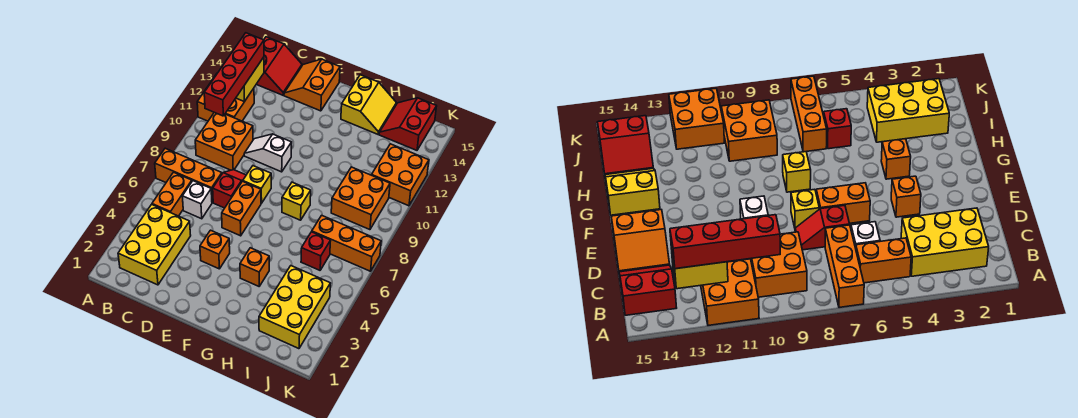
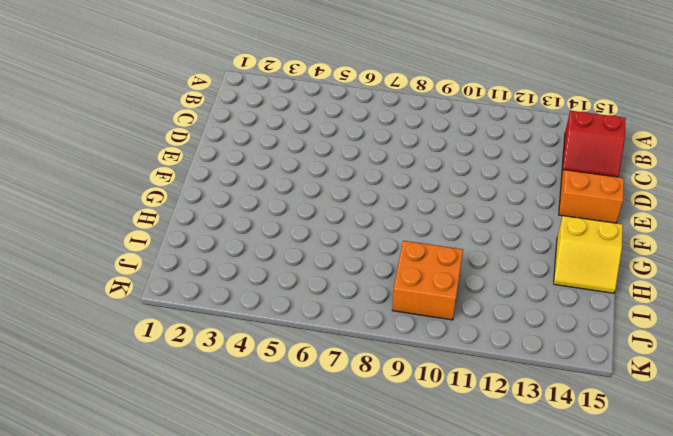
none -> orange 1x3 brick [155,148,222,202]
none -> orange 2x2 brick [197,74,254,121]
none -> yellow 2x3 brick [118,204,191,285]

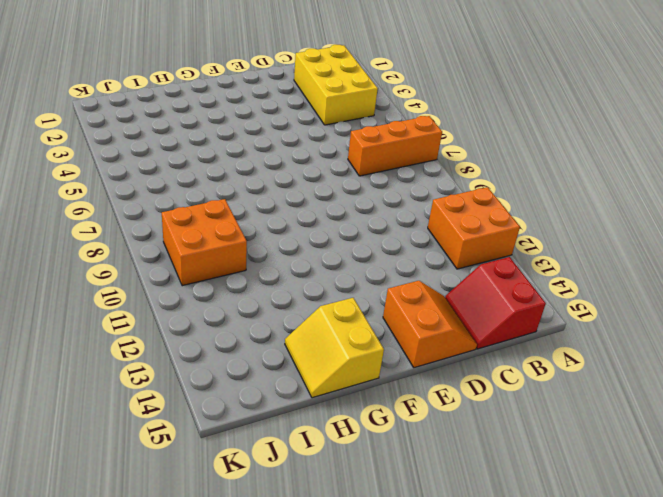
none -> orange 1x2 brick [152,172,192,216]
none -> orange 2x2 brick [195,112,253,170]
none -> white 1x1 brick [182,181,212,219]

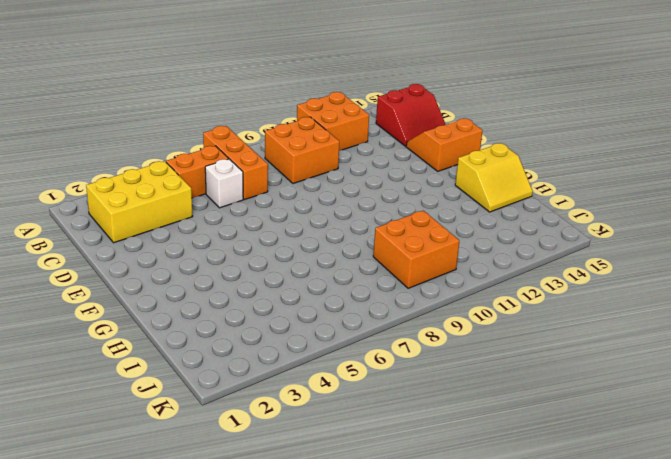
none -> red 1x2 slope [213,170,246,208]
none -> white 1x2 slope [244,134,292,172]
none -> orange 1x1 brick [200,230,230,269]

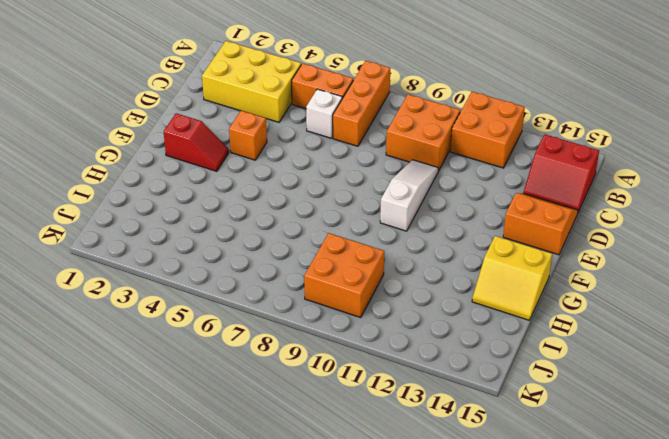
white 1x3 slope [380,160,438,231] -> white 1x2 slope [244,134,292,172]
red 1x2 slope [164,113,229,171] -> red 1x2 slope moved to [213,170,246,208]
none -> orange 1x2 brick [222,181,261,236]
none -> yellow 1x1 brick [243,166,271,203]
none -> orange 1x1 brick [240,248,269,286]

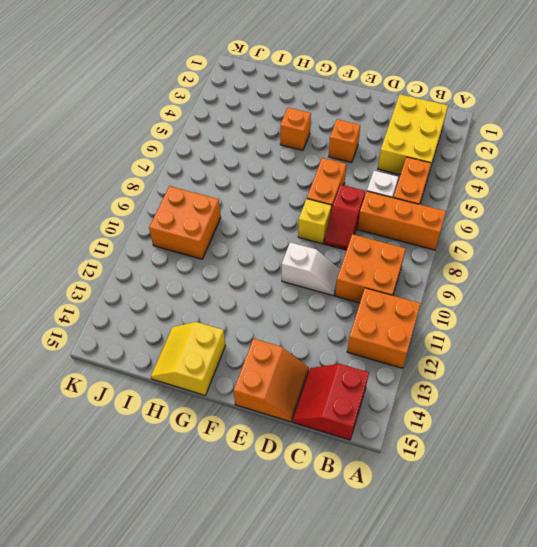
none -> yellow 1x1 brick [282,182,311,220]
none -> yellow 2x3 brick [259,266,331,349]
none -> red 1x1 brick [301,232,331,270]

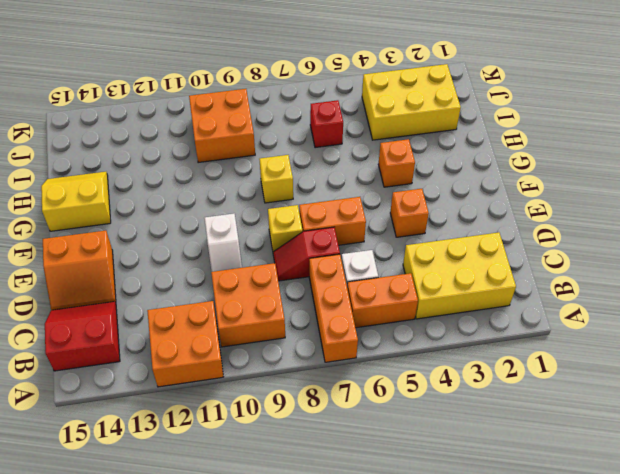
none -> orange 1x3 brick [312,215,381,271]
none -> red 2x2 slope [379,98,437,150]
none -> orange 2x2 brick [372,144,429,206]

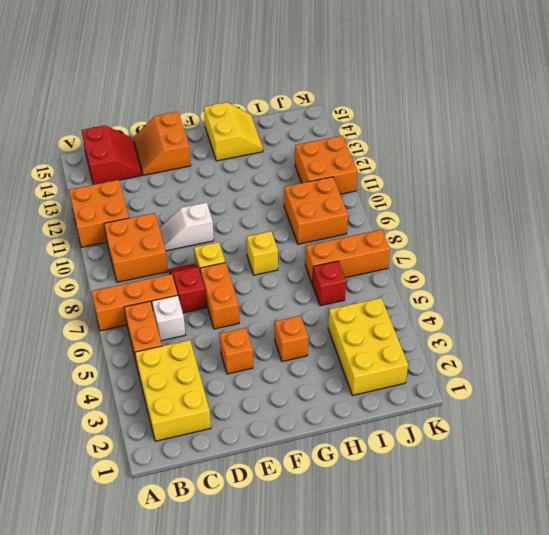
none -> red 2x2 slope [379,98,437,150]
none -> yellow 1x2 brick [236,57,264,102]
none -> red 1x4 brick [204,33,264,116]

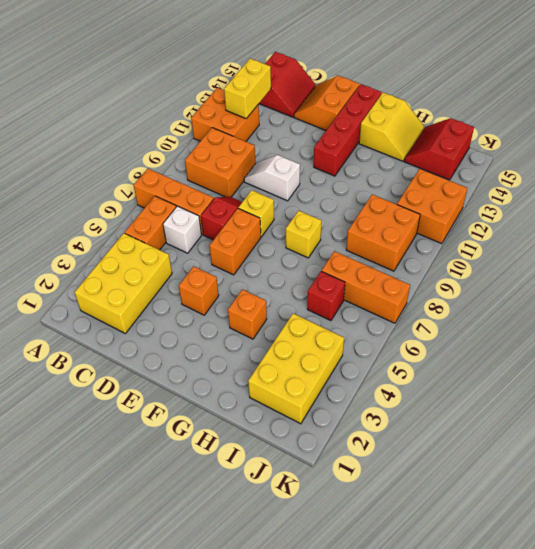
red 1x4 brick [314,84,382,176] -> red 1x4 brick moved to [204,33,264,116]

